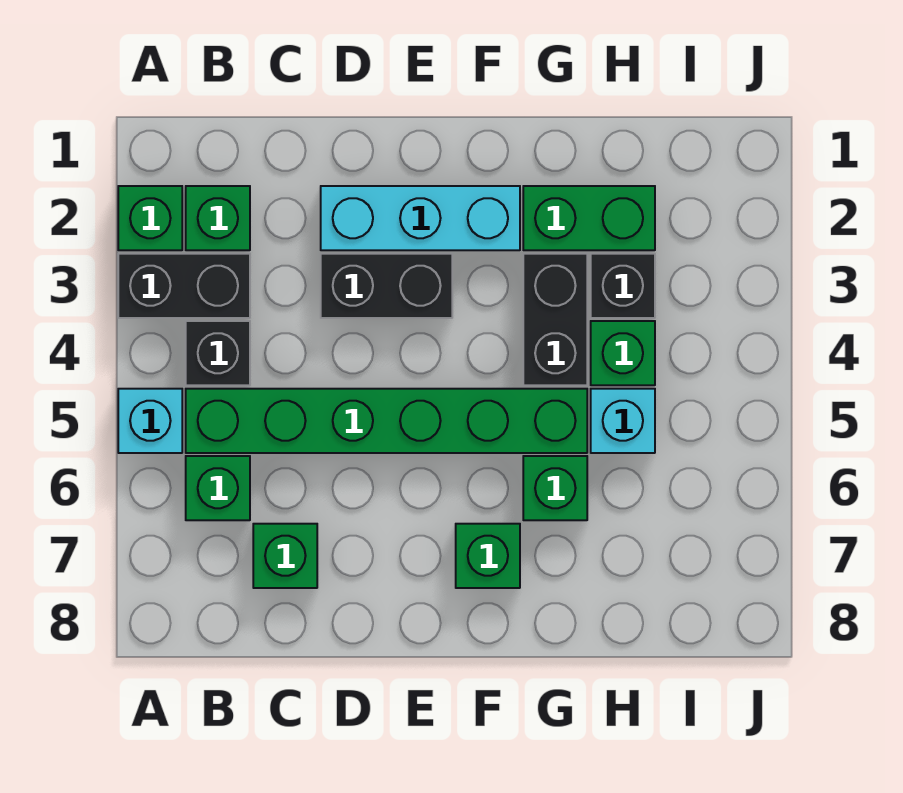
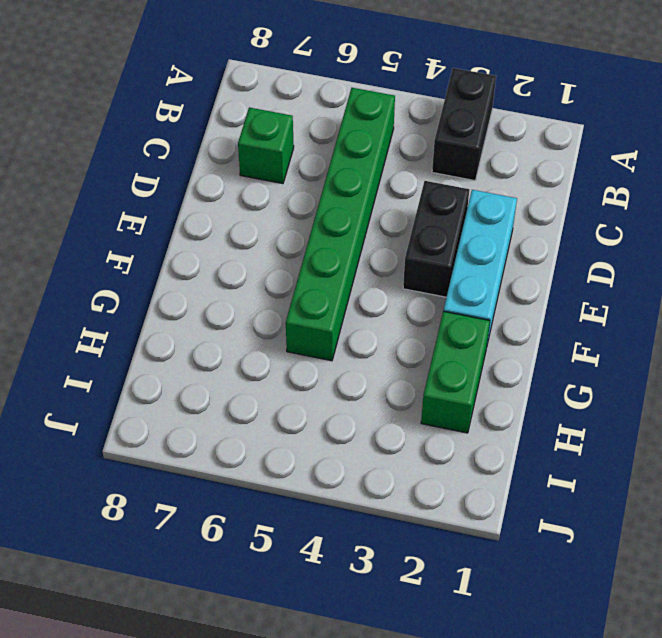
none -> green 1x1 brick [118,186,182,250]
none -> cyan 1x1 brick [118,389,182,453]
none -> green 1x1 brick [186,186,250,250]

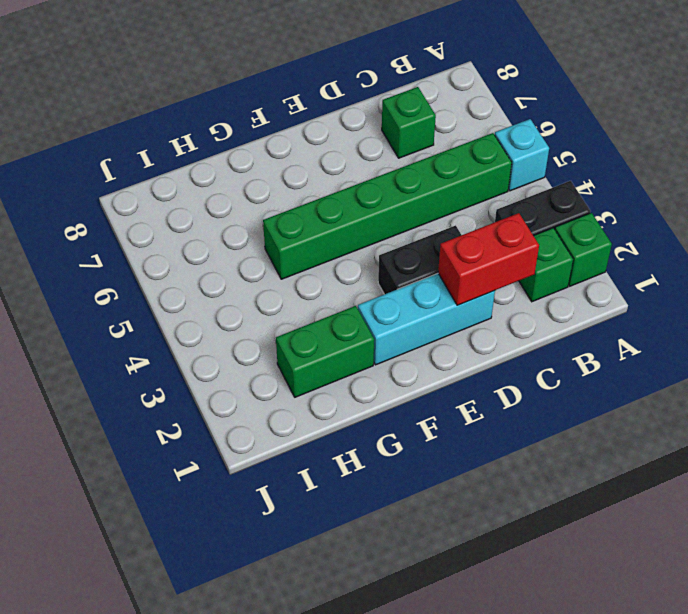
red 1x2 brick [438,213,539,305] -> none
none -> black 1x1 brick [186,321,250,385]
none -> green 1x1 brick [186,456,250,520]
none -> green 1x1 brick [456,524,520,588]

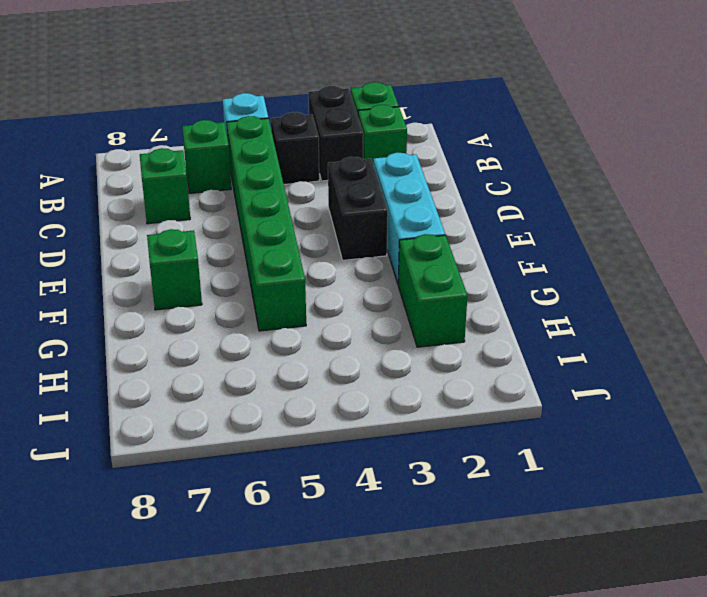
none -> black 1x2 brick [523,254,587,385]
none -> green 1x1 brick [523,456,587,520]
none -> black 1x1 brick [591,254,655,318]

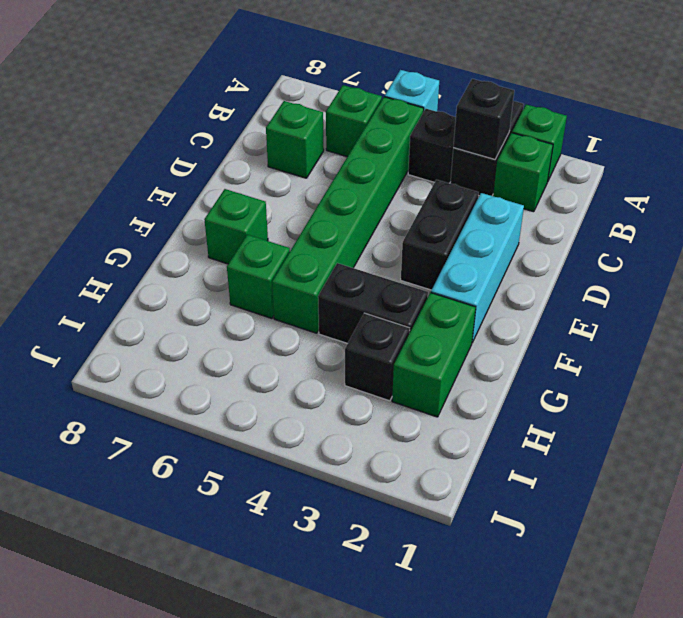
black 1x1 brick [453,79,514,159] -> none
none -> green 1x1 brick [591,321,655,385]
none -> cyan 1x1 brick [591,389,655,453]

